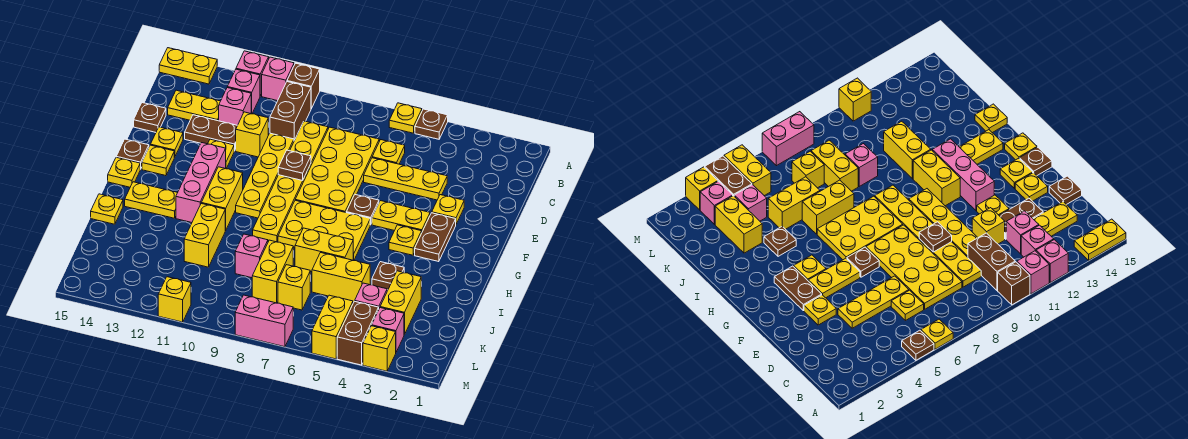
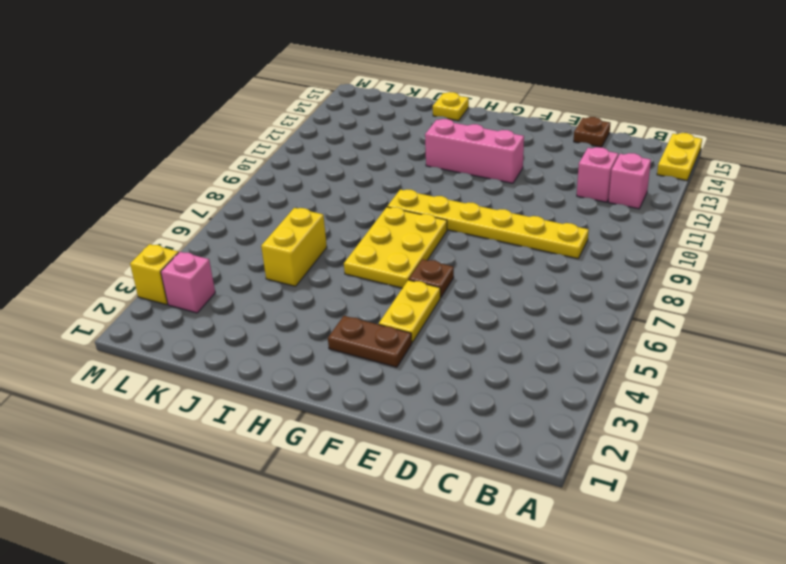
none -> brown 1x1 plate [415,109,448,139]
none -> yellow 1x1 plate [389,103,422,133]
none -> brown 1x1 brick [287,63,320,108]
none -> pink 1x1 brick [262,57,294,101]

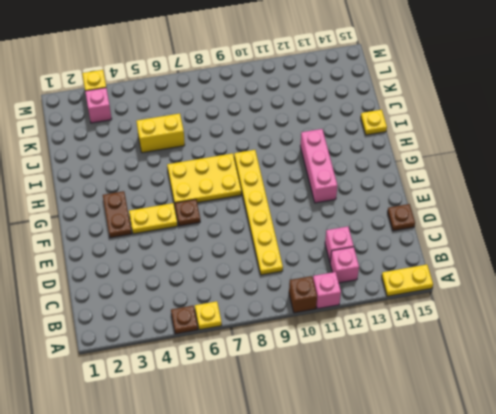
none -> pink 1x1 brick [236,51,269,96]
none -> brown 1x2 brick [270,82,311,140]
none -> yellow 1x1 plate [372,140,405,164]
none -> yellow 2x4 plate [295,127,379,212]

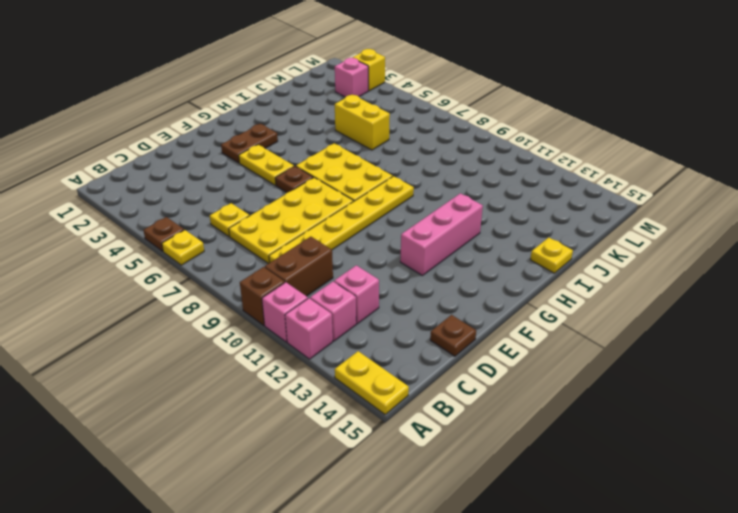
none -> yellow 1x2 plate [168,90,220,121]
none -> yellow 1x3 plate [364,158,447,200]
none -> yellow 1x4 plate [236,133,294,218]
none -> yellow 1x1 brick [236,112,268,157]

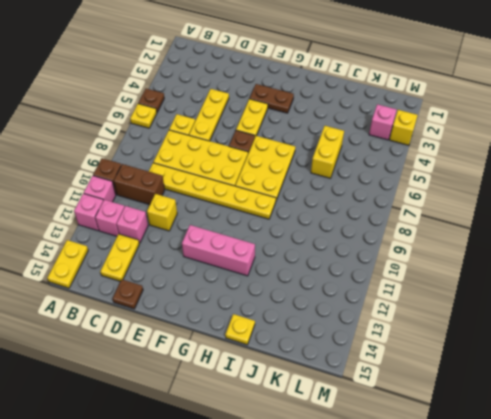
none -> yellow 1x4 plate [236,133,294,218]
none -> brown 1x2 plate [185,115,237,151]
none -> yellow 1x1 plate [432,195,464,224]
none -> yellow 1x1 plate [208,139,234,169]

